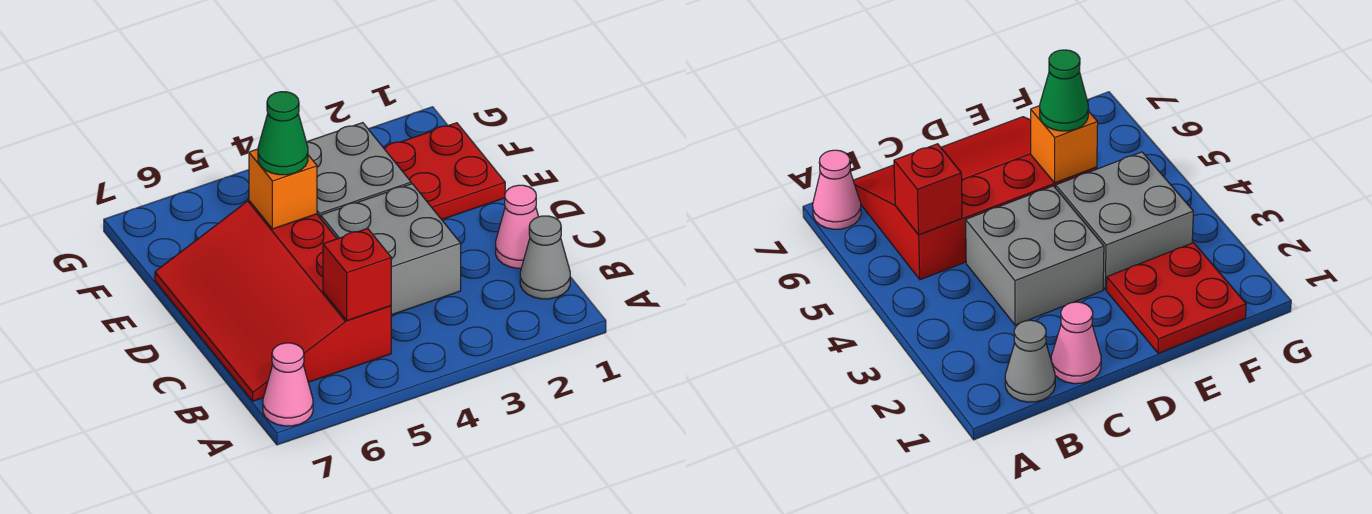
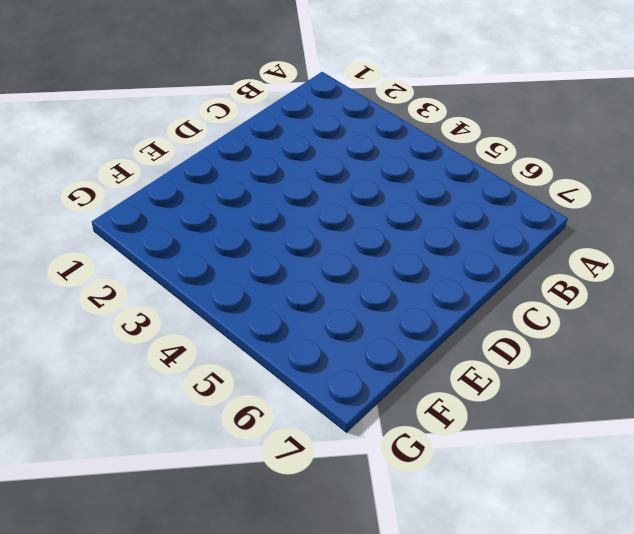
none -> pink 1x1 cone [263,343,313,426]
none -> grey 1x1 cone [520,216,570,299]

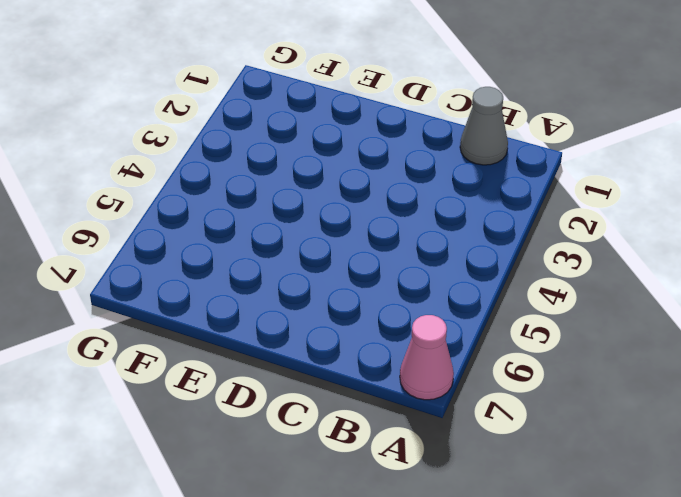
none -> red 3x4 slope [155,201,391,401]
none -> pink 1x1 cone [496,185,539,268]

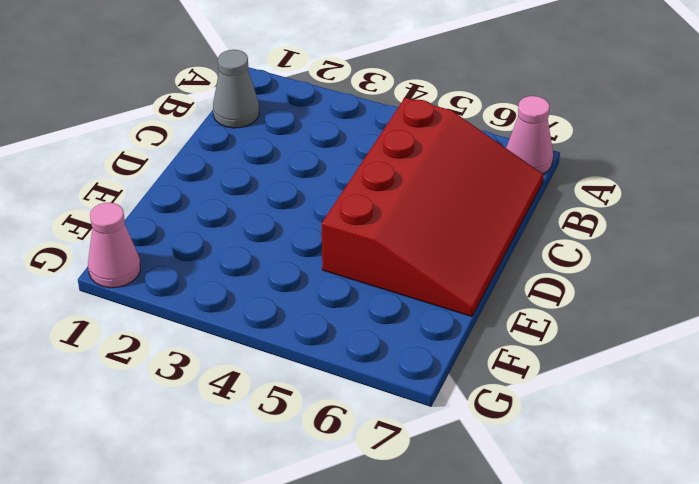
pink 1x1 cone [88,203,140,288] -> pink 1x1 cone moved to [496,185,539,268]
none -> grey 2x2 brick [321,184,461,315]
none -> red 2x2 plate [384,123,505,220]

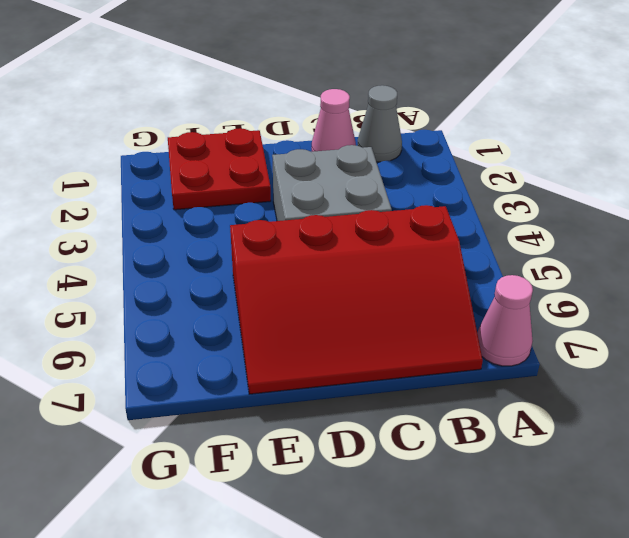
none -> grey 2x2 brick [307,123,411,218]
none -> red 1x1 brick [323,229,391,320]

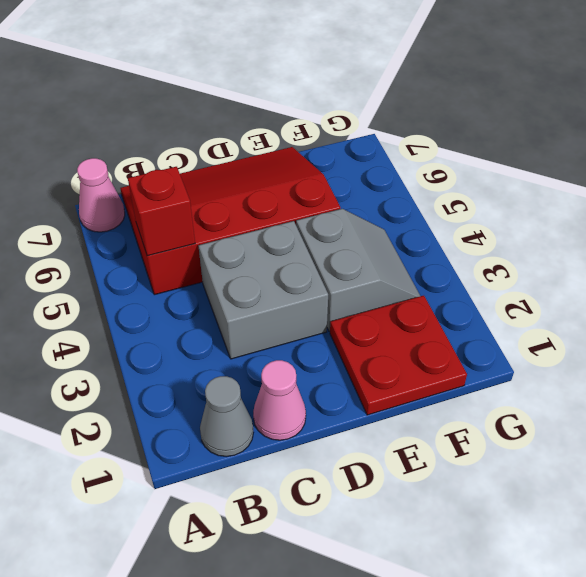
grey 2x2 slope [296,209,420,331] -> grey 2x2 brick [307,123,411,218]
none -> orange 1x1 brick [249,149,317,229]
none -> green 1x1 cone [258,92,308,175]

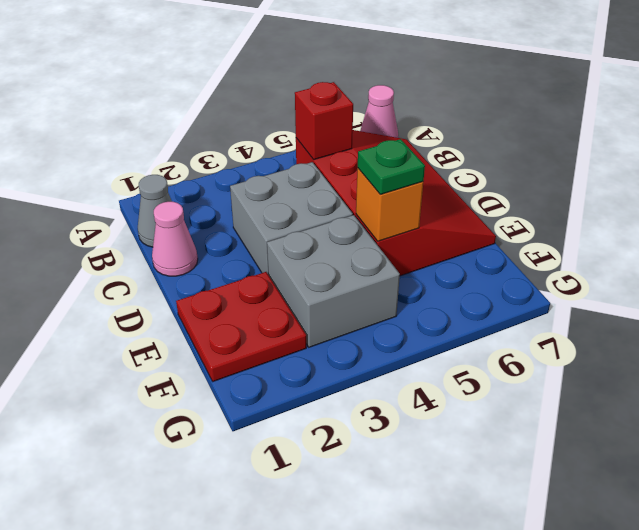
green 1x1 plate [358,139,425,194] -> green 1x1 cone [258,92,308,175]

